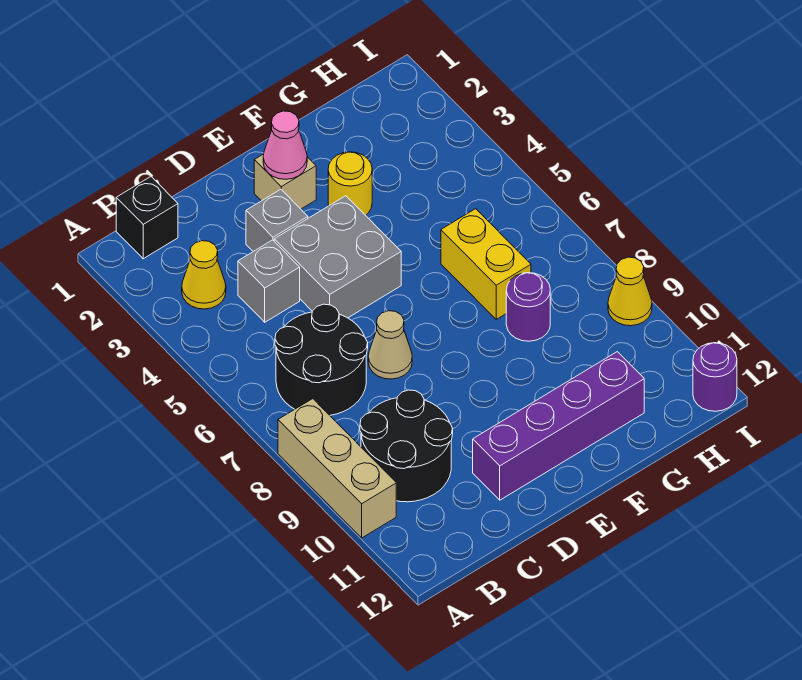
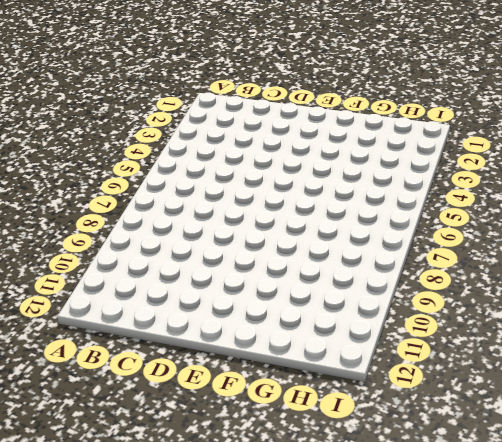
none -> tan 1x3 brick [278,399,396,538]
none -> black 1x1 brick [116,177,178,259]
none -> yellow 1x1 cone [182,241,226,309]

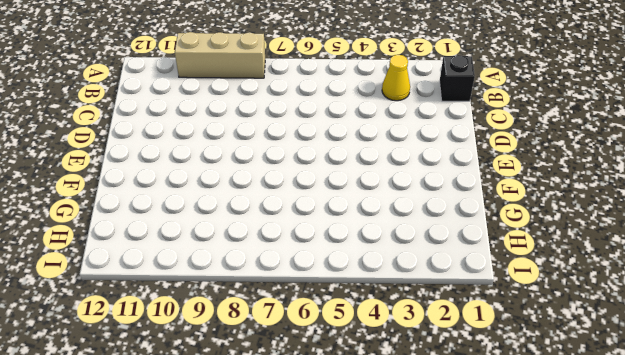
none -> black 2x2 round brick [275,304,368,415]
none -> black 2x2 round brick [360,390,453,502]
none -> grey 1x1 brick [238,240,300,322]

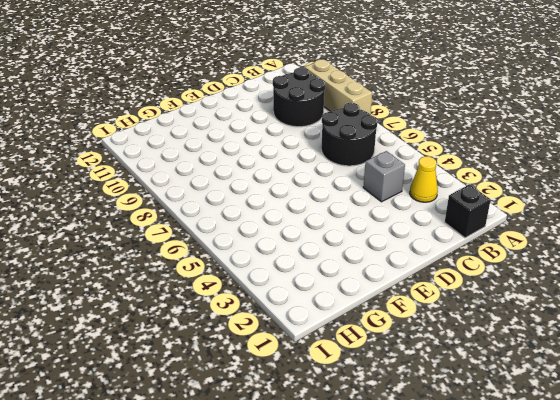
none -> grey 1x1 brick [246,189,308,251]
none -> grey 2x2 brick [274,196,401,318]
none -> tan 1x1 cone [368,311,412,379]

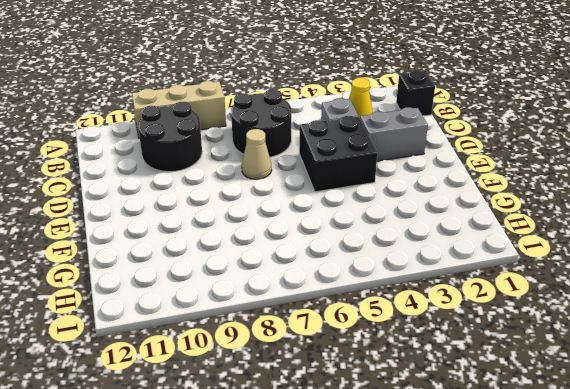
grey 1x2 brick [360,107,428,161] -> grey 1x1 brick [246,189,308,251]
black 2x2 brick [299,116,377,192] -> grey 2x2 brick [274,196,401,318]
none -> purple 1x4 brick [473,352,644,500]
none -> tan 1x1 brick [254,154,316,209]
none -> yellow 1x1 round brick [328,152,372,215]

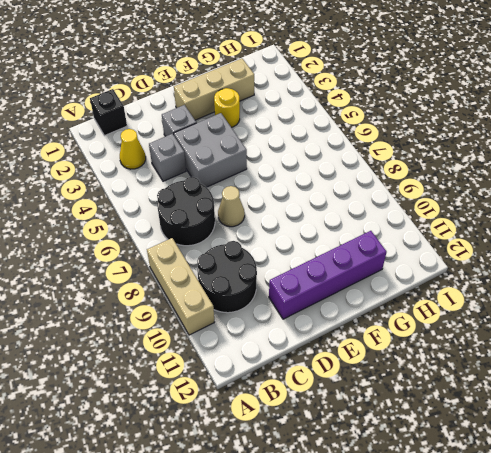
tan 1x3 brick [174,58,254,120] -> tan 1x1 brick [254,154,316,209]
none -> yellow 1x2 brick [441,209,531,319]
none -> purple 1x1 round brick [506,273,550,341]
none -> yellow 1x1 cone [608,257,652,326]

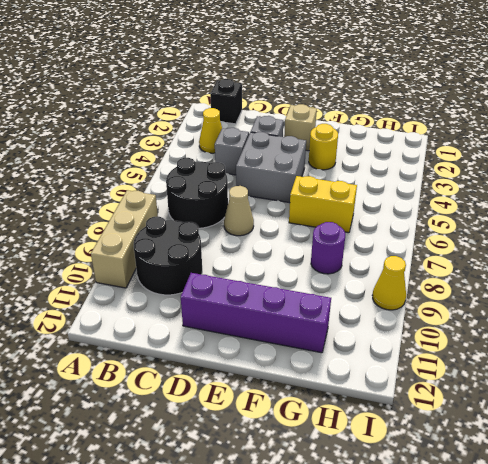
yellow 1x2 brick [289,176,357,233] -> yellow 1x2 brick turned to [441,209,531,319]
none -> purple 1x1 round brick [693,343,737,411]
none -> pink 1x1 cone [263,111,307,179]

